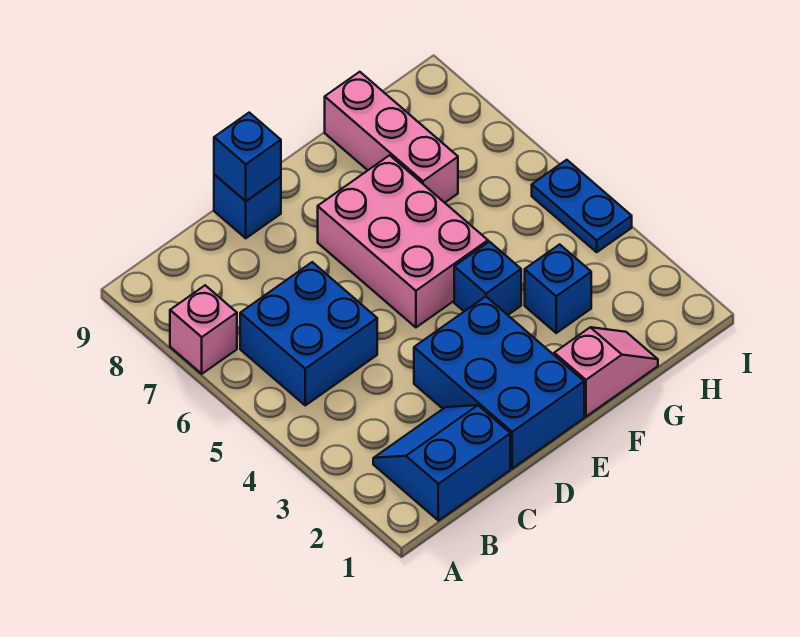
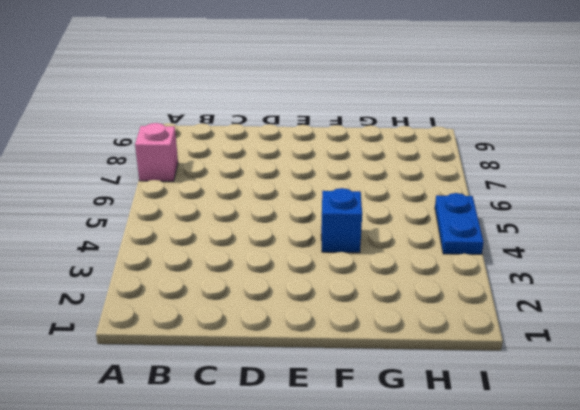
none -> blue 2x2 slope [373,405,510,521]
none -> blue 2x2 brick [240,262,377,405]
none -> blue 2x3 brick [414,297,584,469]

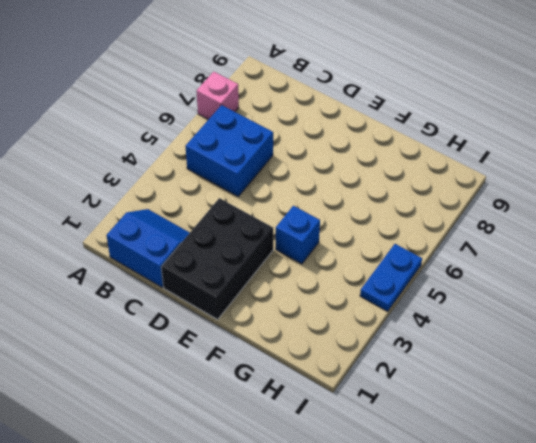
black 2x3 brick [161,198,273,319] -> blue 2x3 brick [414,297,584,469]
none -> blue 1x1 brick [214,175,281,238]
none -> pink 2x3 brick [318,155,488,327]
none -> pink 1x2 slope [554,327,658,417]

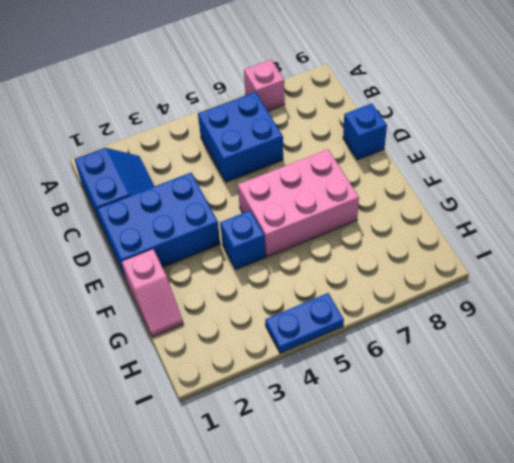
none -> blue 1x1 brick [525,244,591,333]
none -> pink 1x3 brick [325,72,458,203]
none -> blue 1x1 brick [214,113,281,201]

